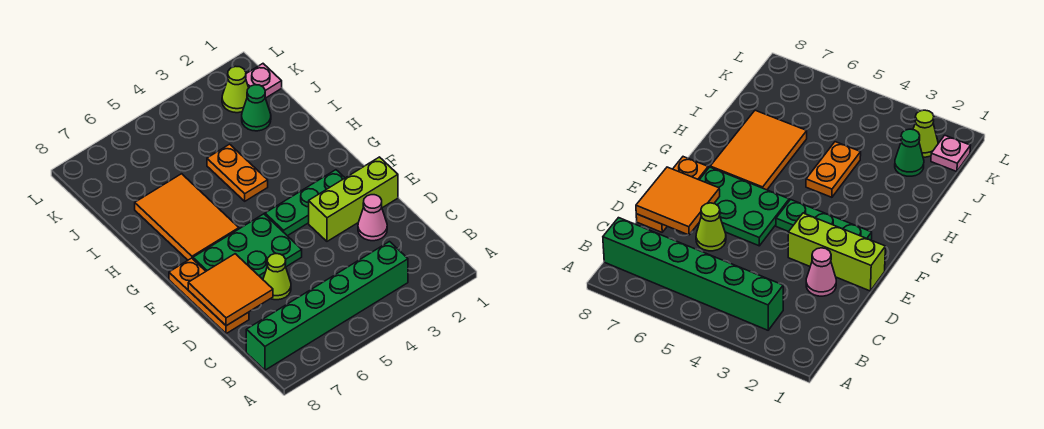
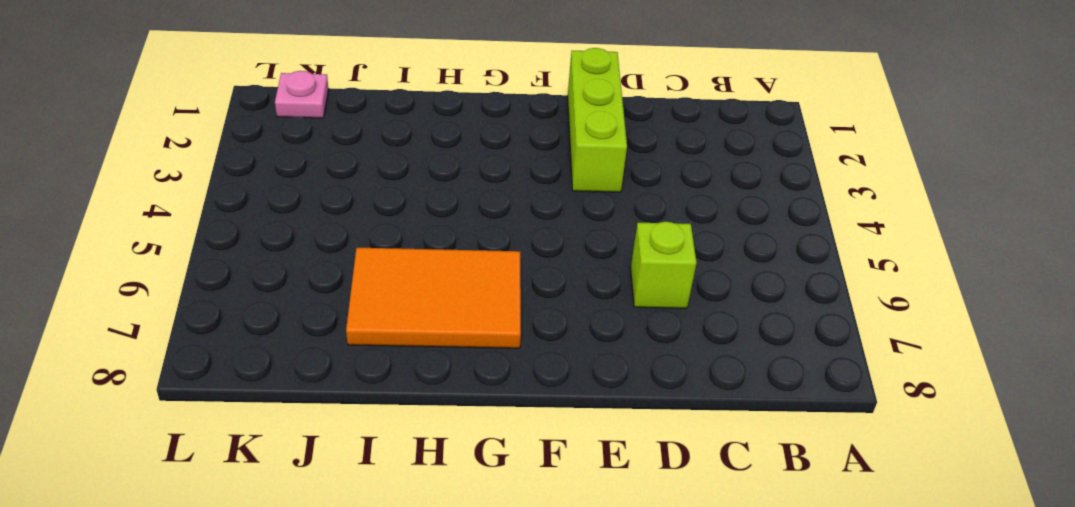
lime 1x1 brick [631,222,697,308] -> lime 1x1 cone [263,254,291,300]
none -> green 1x6 brick [246,242,408,370]
none -> pink 1x1 cone [358,195,387,241]
none -> orange 1x3 plate [169,258,249,334]

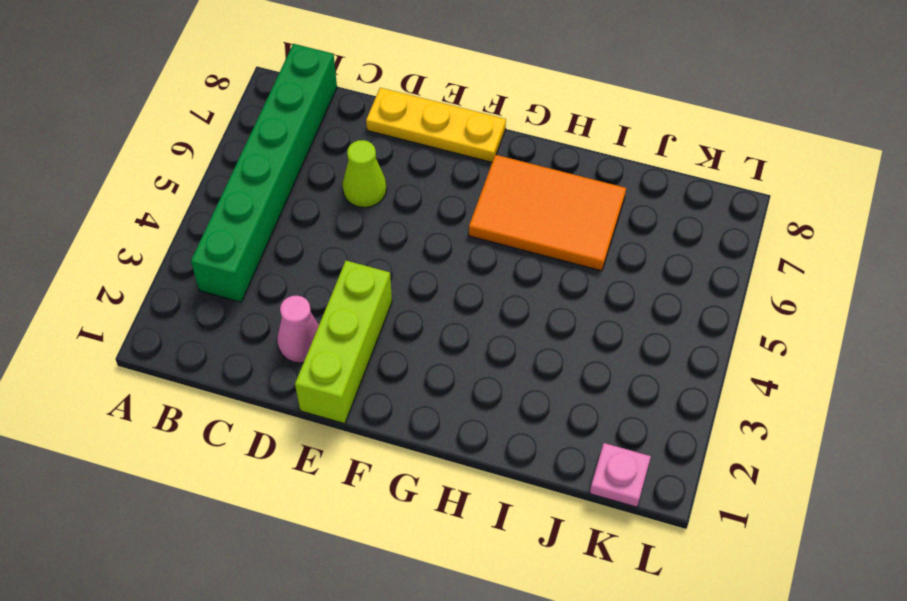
yellow 1x3 plate [366,88,506,162] -> orange 1x3 plate [169,258,249,334]
none -> green 2x3 plate [193,214,302,279]
none -> green 1x3 plate [265,170,345,236]
none -> orange 1x2 plate [207,144,268,201]

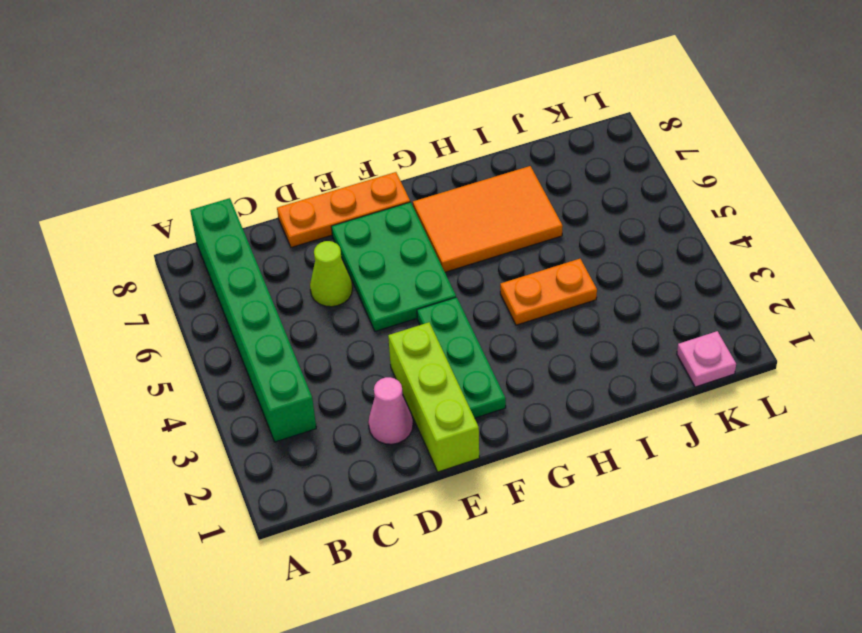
none -> green 1x1 cone [242,85,271,131]
none -> lime 1x1 cone [222,66,249,113]
none -> orange 2x2 tile [188,254,273,326]

